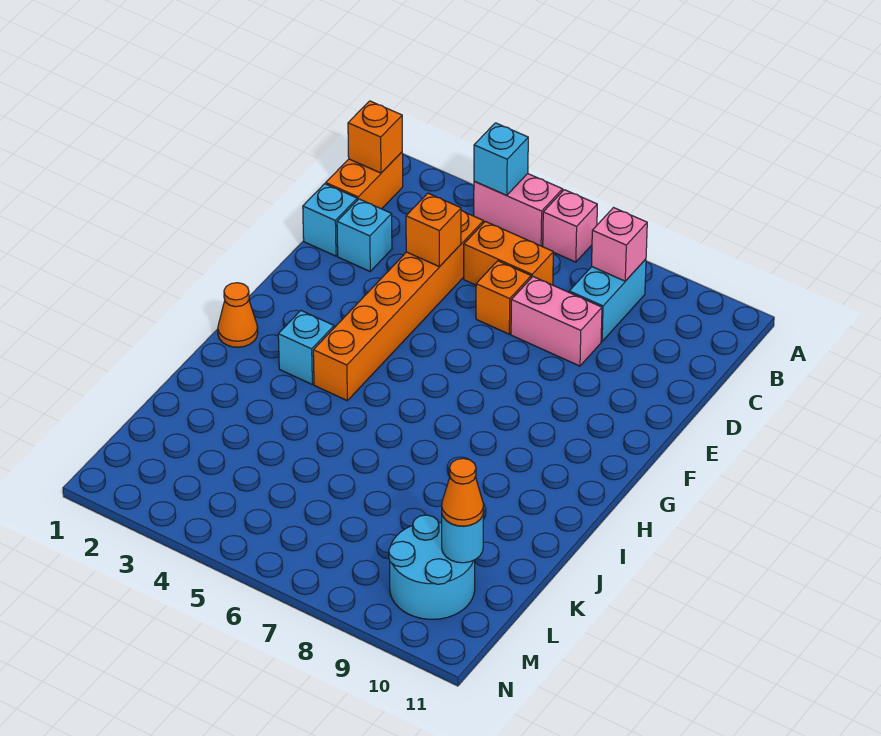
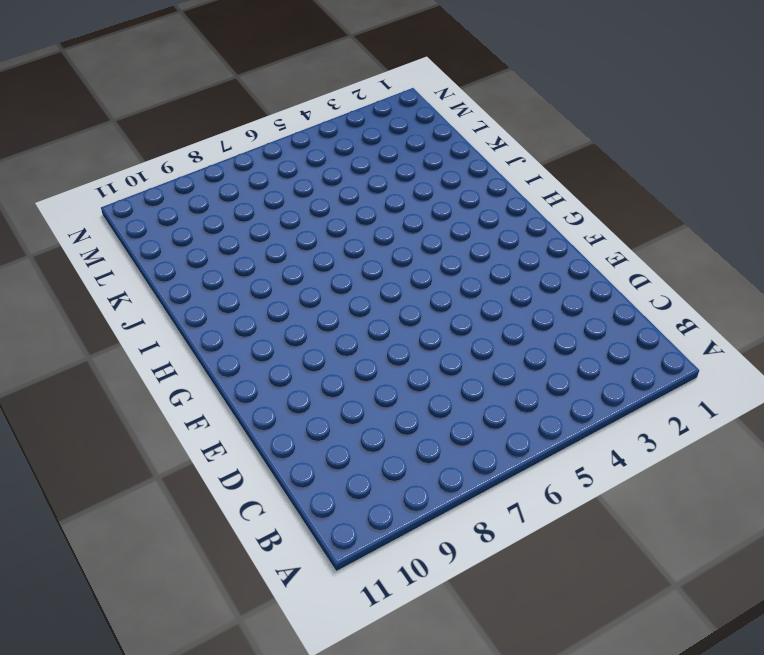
none -> pink 1x2 brick [474,174,563,246]
none -> pink 1x1 brick [543,190,597,262]
none -> orange 1x2 brick [326,152,403,209]

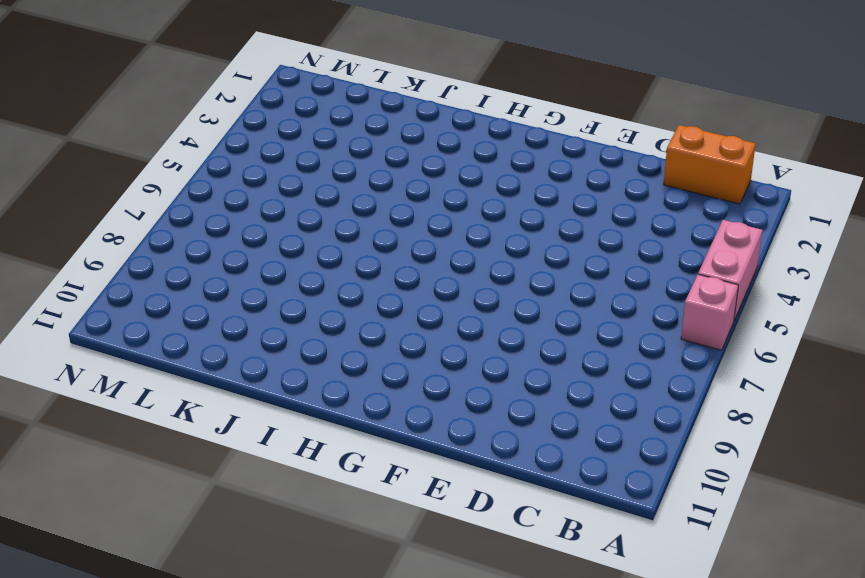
none -> cyan 1x2 brick [569,259,646,341]
none -> orange 1x6 brick [313,211,483,401]
none -> orange 1x2 brick [464,221,553,285]

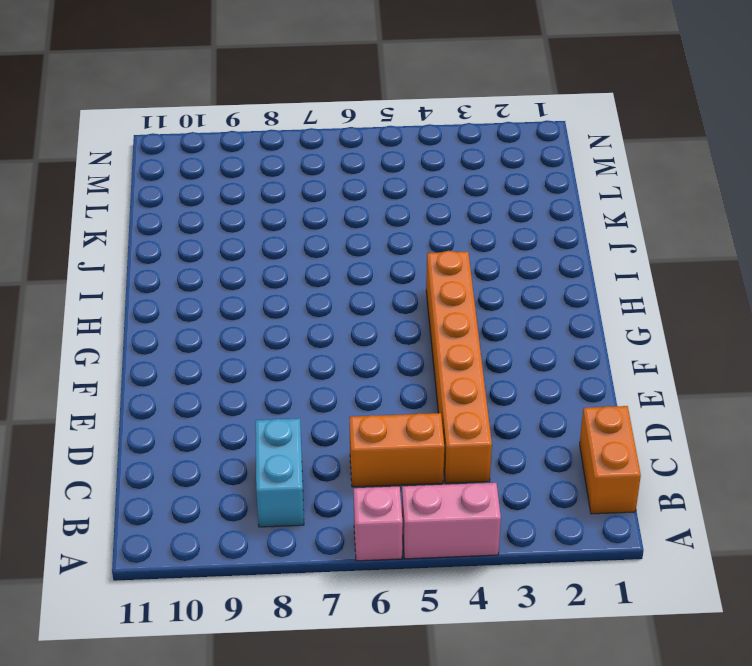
none -> cyan 1x1 brick [303,184,357,256]
none -> cyan 1x1 brick [337,199,392,271]
none -> orange 1x1 brick [476,261,531,334]

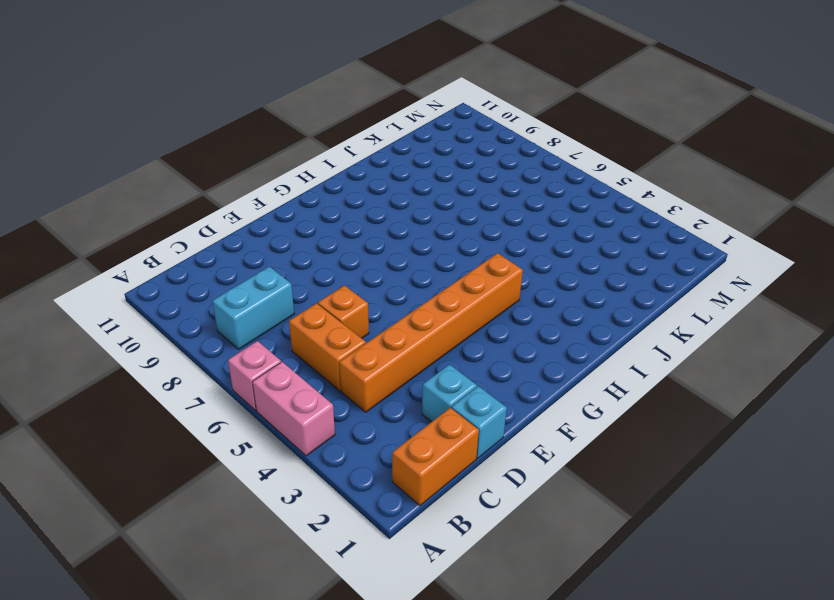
none -> pink 1x2 brick [511,277,602,366]
none -> orange 1x1 cone [218,283,258,347]
none -> cyan 1x1 brick [278,311,334,384]

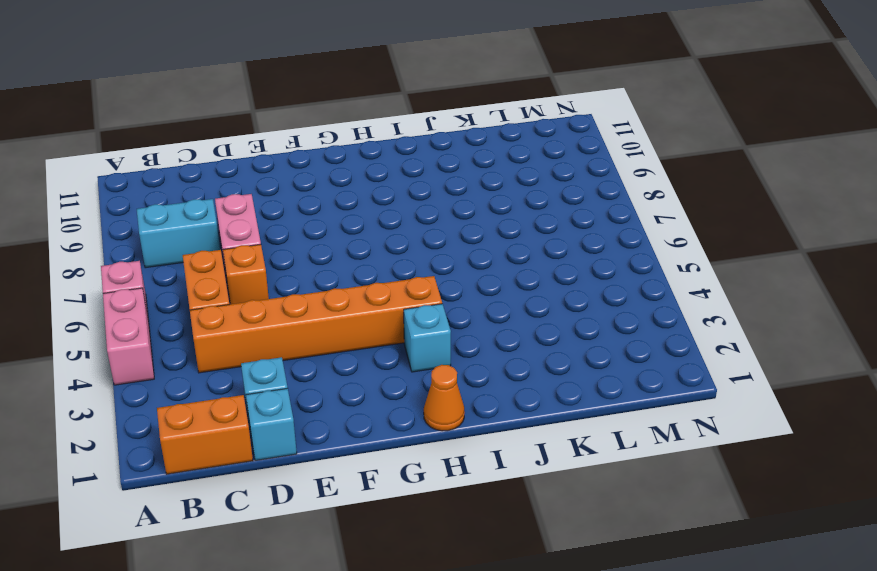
none -> cyan 2x2 round brick [389,515,475,619]
none -> cyan 1x1 brick [474,123,528,196]
none -> orange 1x1 brick [348,101,402,173]

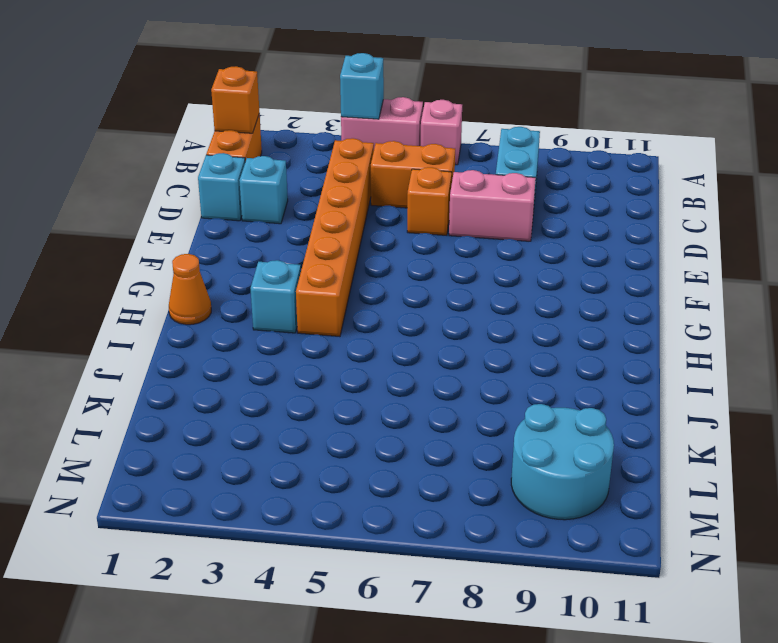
none -> pink 1x1 brick [592,208,647,281]
none -> orange 1x1 brick [406,193,461,267]
none -> cyan 1x1 round brick [442,511,484,563]

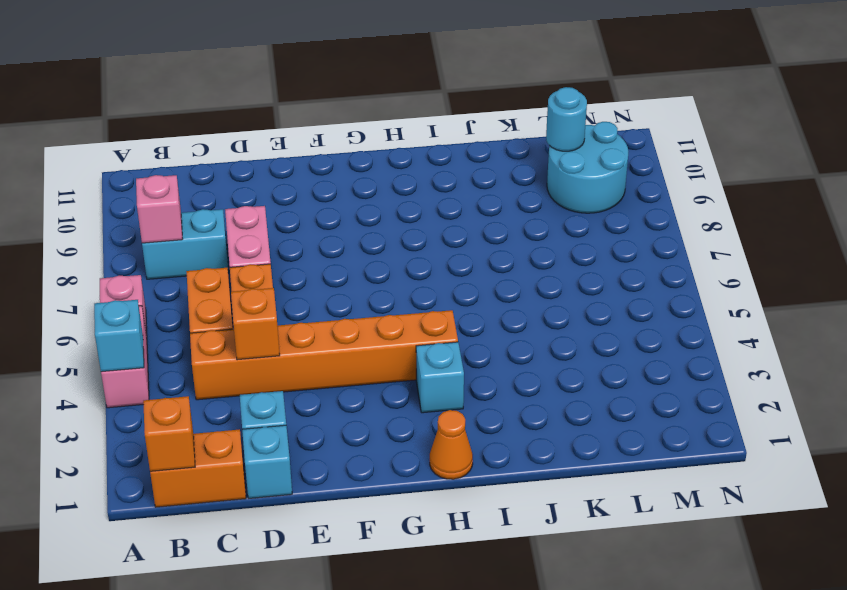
none -> orange 1x1 cone [442,458,484,526]

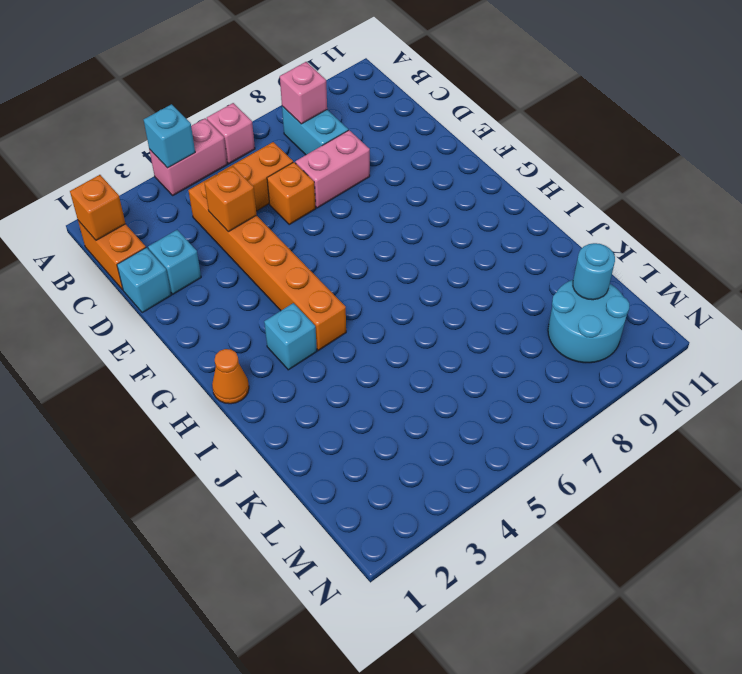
none -> orange 1x1 cone [442,458,484,526]

